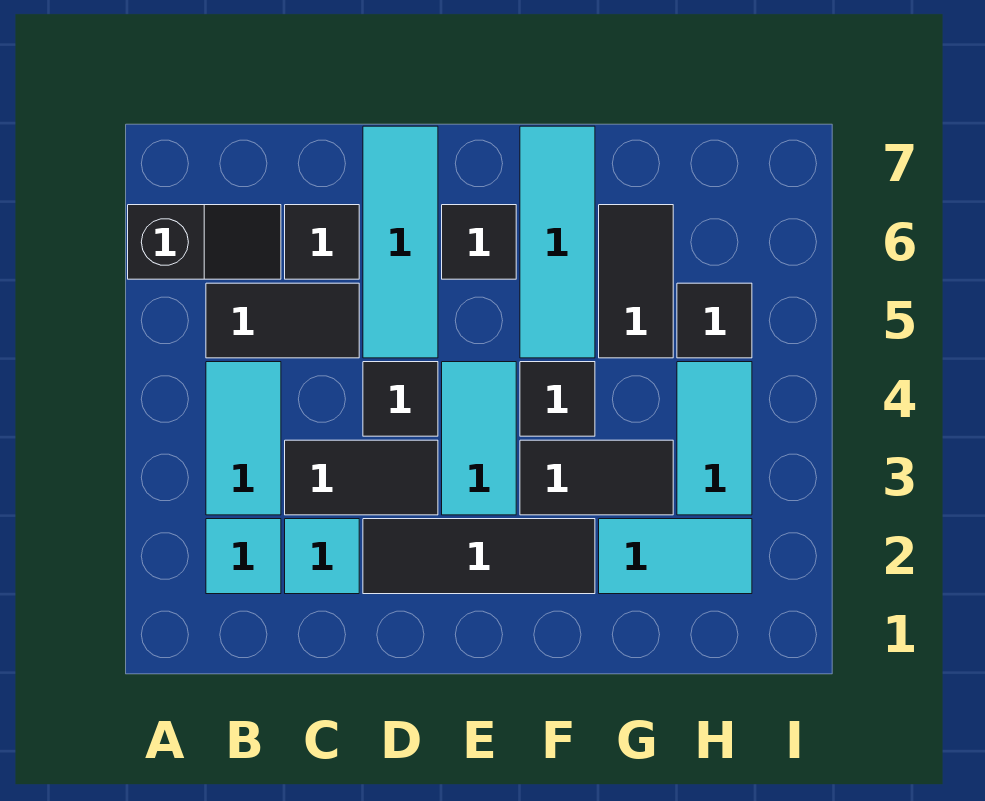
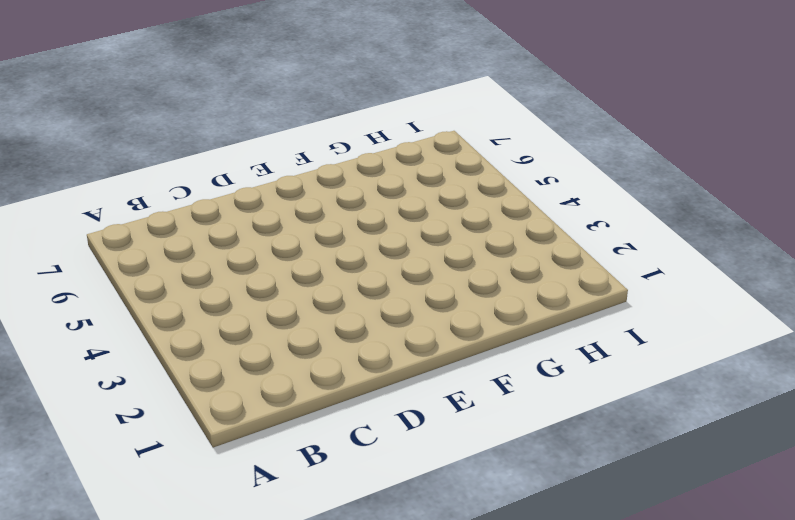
none -> black 1x2 slope [128,205,281,279]
none -> cyan 1x1 tile [206,519,281,594]
none -> cyan 1x2 tile [206,362,281,515]

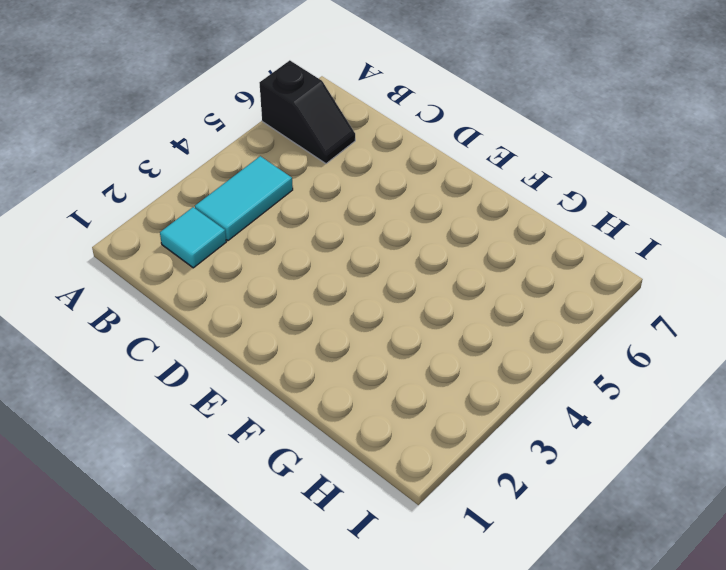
none -> black 1x2 tile [206,283,359,358]
none -> cyan 1x1 tile [285,519,359,594]
none -> black 1x2 tile [285,440,438,515]

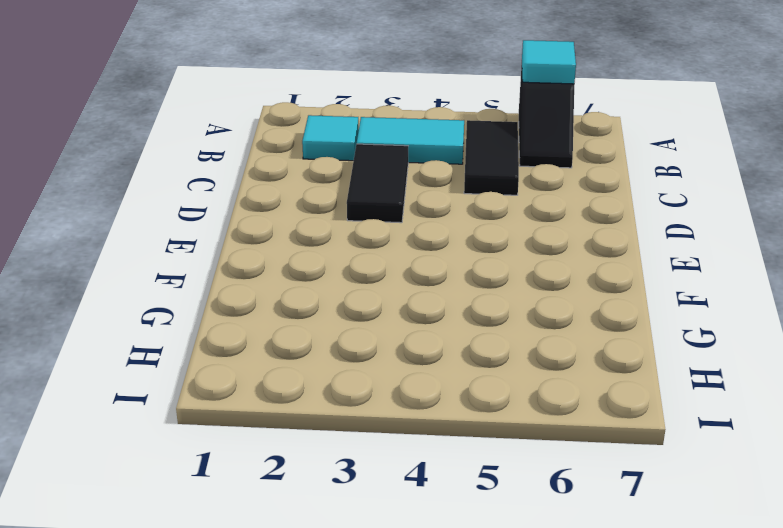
cyan 1x1 tile [522,40,576,84] -> cyan 1x1 tile moved to [285,519,359,594]
none -> black 1x1 tile [285,205,359,279]
none -> black 1x3 tile [363,519,595,594]
none -> black 1x1 tile [363,362,438,436]

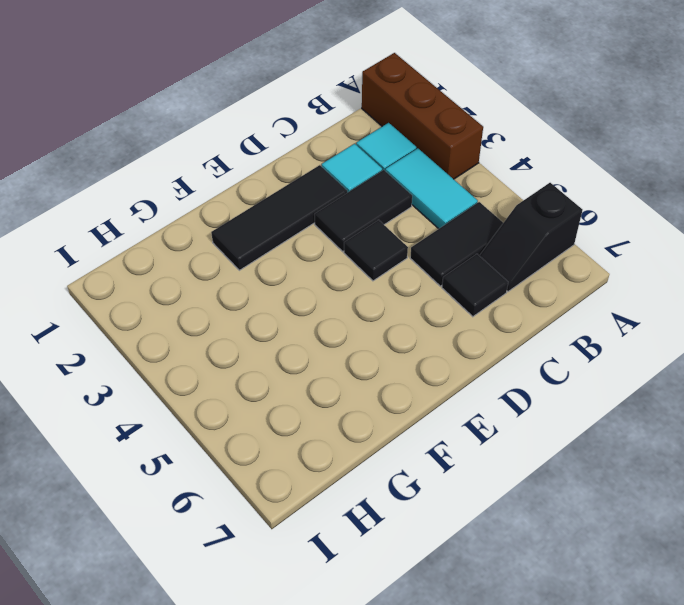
brown 1x3 brick [362,53,483,179] -> none
none -> cyan 1x3 tile [363,126,438,358]
none -> cyan 1x2 tile [442,362,516,515]
none -> black 1x1 tile [442,205,516,279]

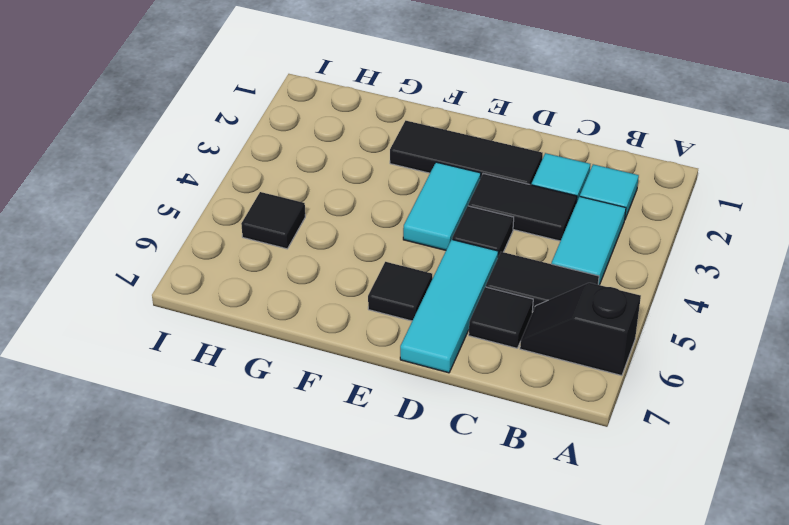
none -> black 1x2 tile [520,440,673,515]
none -> black 1x1 tile [520,362,595,436]
none -> cyan 1x3 tile [520,126,595,358]

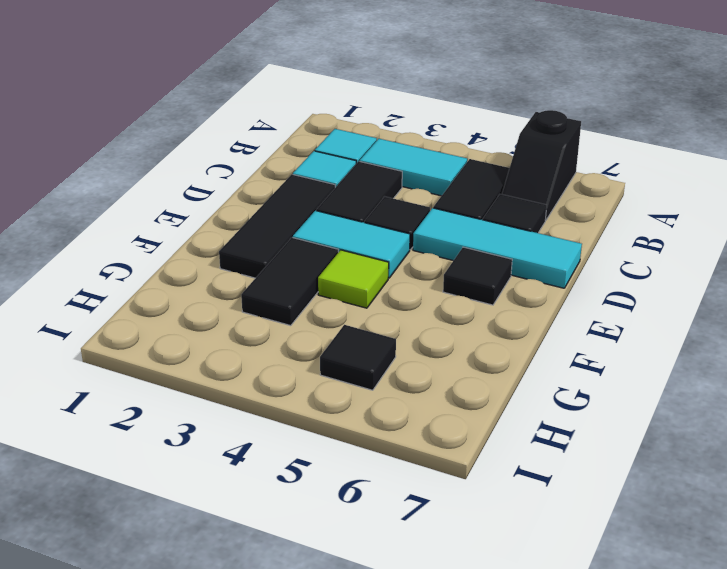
lime 1x1 tile [318,250,389,308] -> black 1x1 tile [520,362,595,436]
none -> cyan 1x3 tile [520,126,595,358]
none -> cyan 1x2 tile [599,519,752,594]
none -> black 1x2 tile [599,205,673,358]

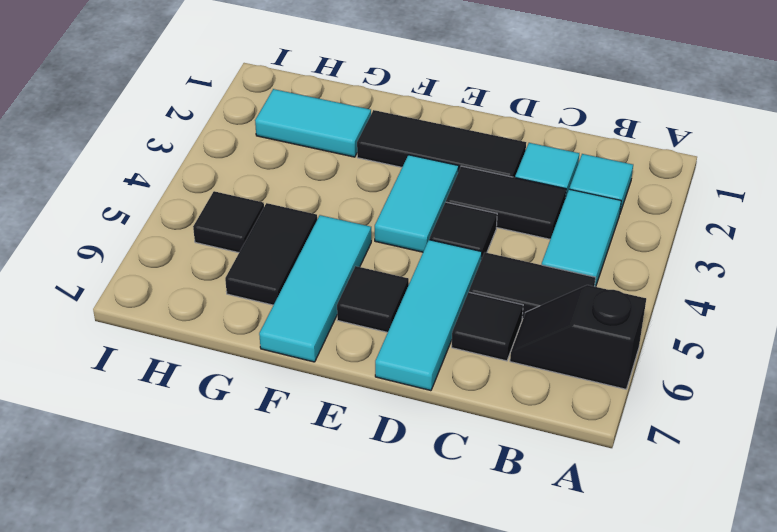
none -> black 1x2 tile [520,440,673,515]
none -> black 1x1 tile [520,362,595,436]
none -> cyan 1x2 tile [677,362,752,515]

